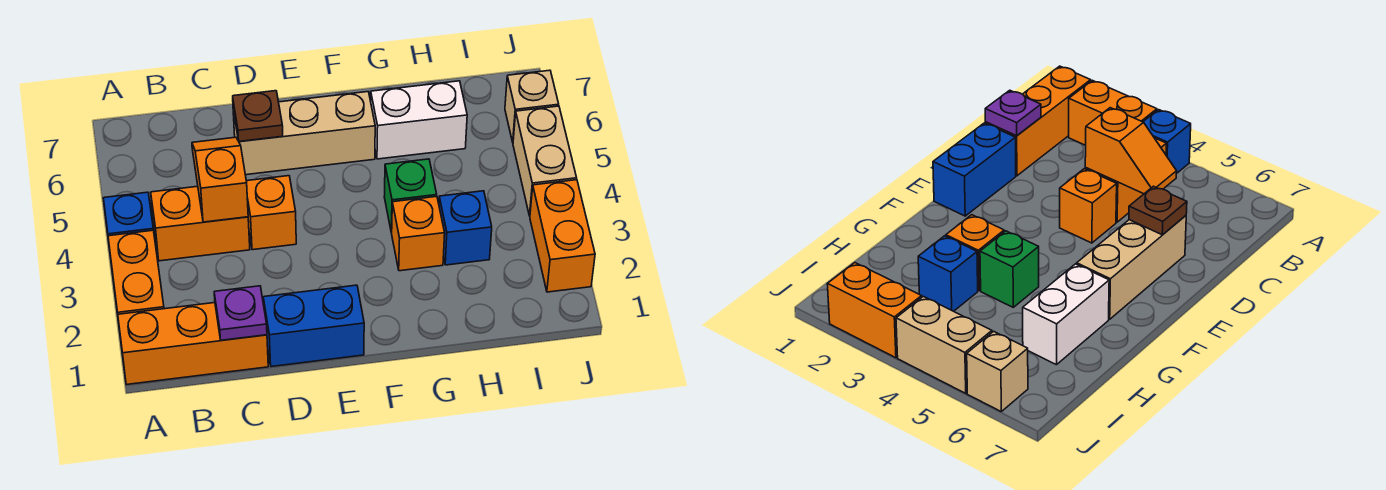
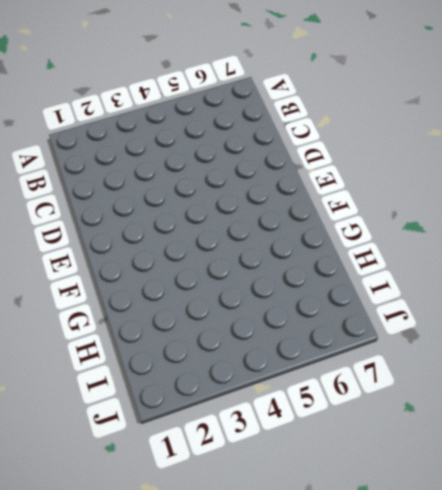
none -> orange 1x3 brick [118,303,268,385]
none -> orange 1x2 brick [108,230,164,322]
none -> blue 1x1 brick [104,192,153,249]

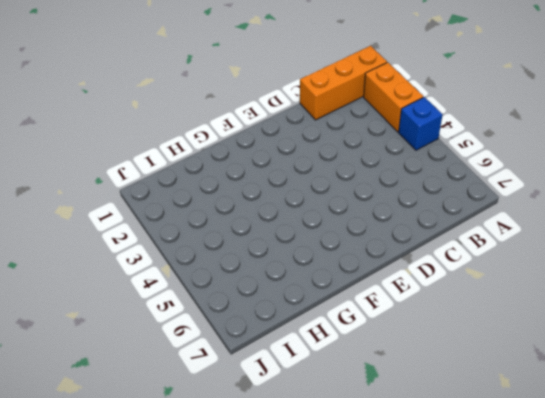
none -> orange 1x2 brick [151,186,250,261]
none -> blue 1x2 brick [263,285,364,367]
none -> orange 1x1 brick [246,176,296,250]

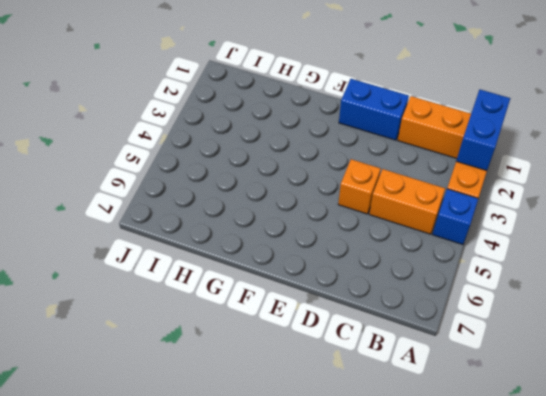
blue 1x2 brick [456,90,510,171] -> none
none -> tan 1x3 brick [233,92,375,175]
none -> orange 1x1 brick [392,196,445,271]
none -> green 1x1 brick [384,159,437,233]

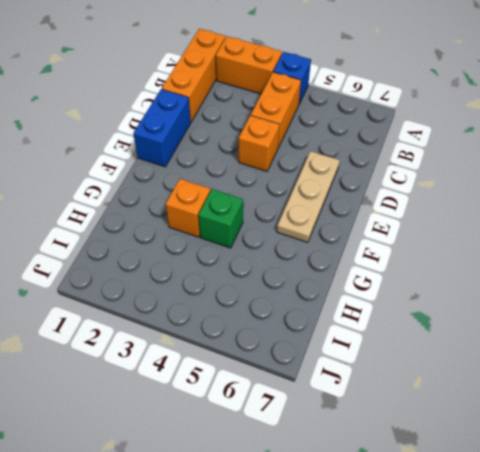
tan 1x3 plate [277,151,340,242] -> tan 1x3 brick [233,92,375,175]
none -> white 1x2 brick [371,81,467,159]
none -> blue 1x1 brick [439,191,492,265]
none -> orange 1x2 brick [530,180,595,292]

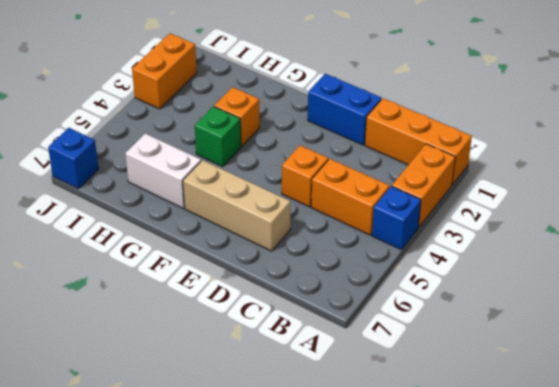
blue 1x1 brick [48,128,99,188] -> blue 1x1 brick moved to [439,191,492,265]
none -> tan 1x2 brick [513,106,577,216]
none -> tan 1x1 brick [505,70,559,142]
none -> purple 1x1 plate [214,286,267,340]

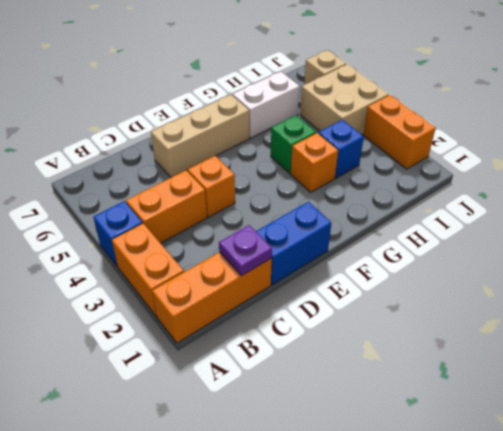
tan 2x2 brick [300,64,389,135] -> tan 1x2 brick [513,106,577,216]
none -> orange 1x2 slope [192,137,248,222]
none -> brown 1x1 plate [233,91,283,142]

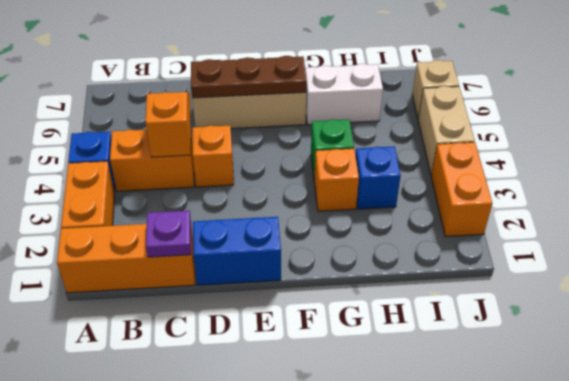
brown 1x3 plate [191,56,307,98] -> brown 1x1 plate [233,91,283,142]

